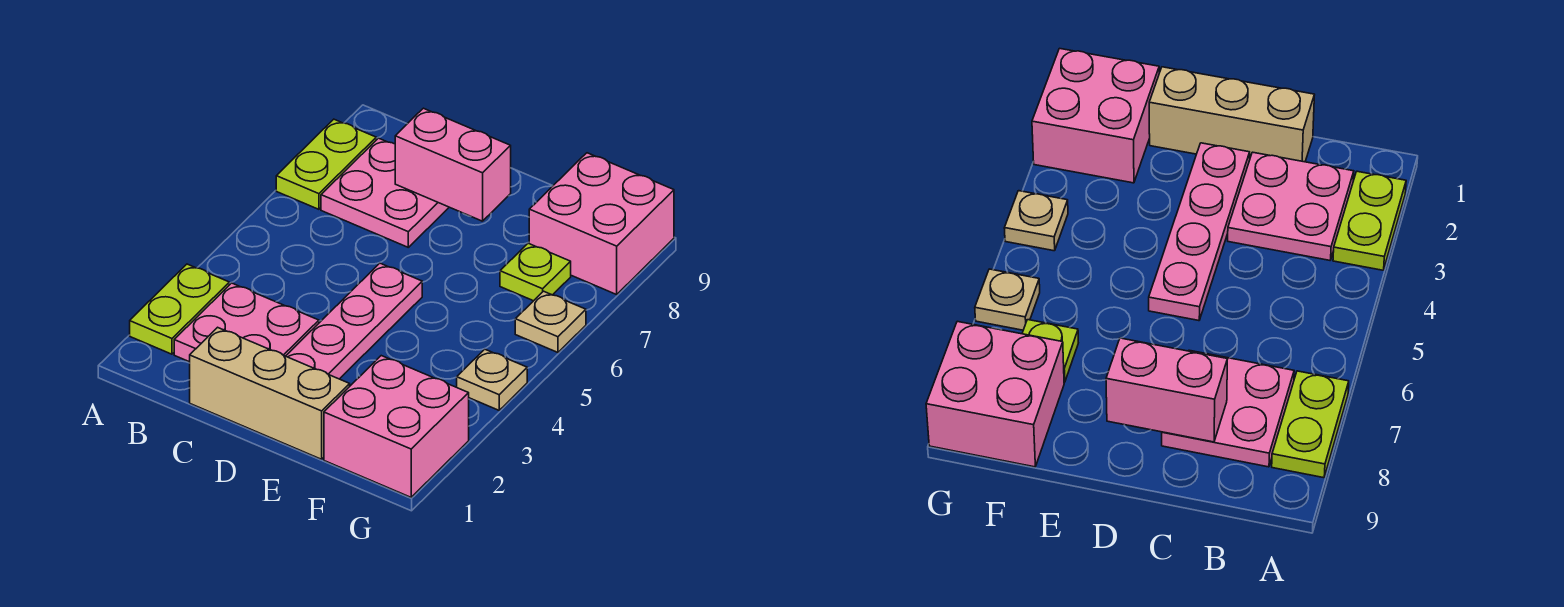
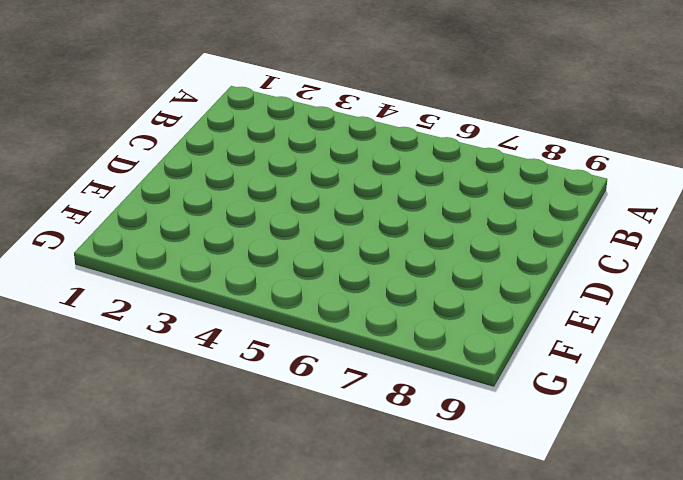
none -> lime 1x2 plate [130,264,229,354]
none -> lime 1x2 plate [276,119,376,209]
none -> pink 2x2 plate [174,283,319,362]

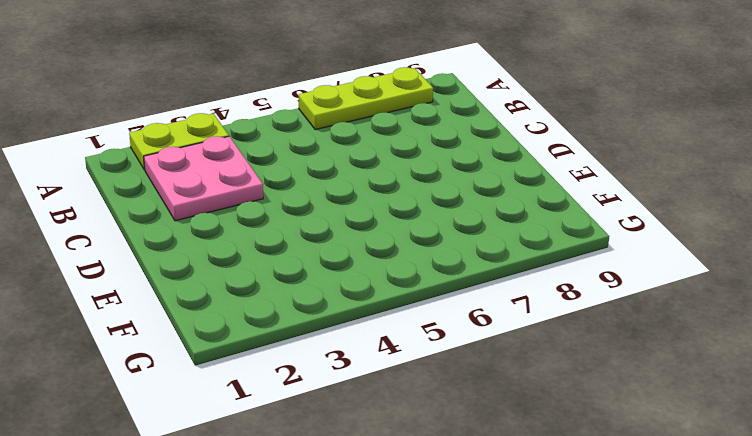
lime 1x3 plate [299,67,433,130] -> lime 1x2 plate [276,119,376,209]
none -> pink 2x2 plate [321,138,449,247]
none -> tan 1x3 brick [190,327,350,459]
none -> pink 1x4 plate [286,263,422,379]

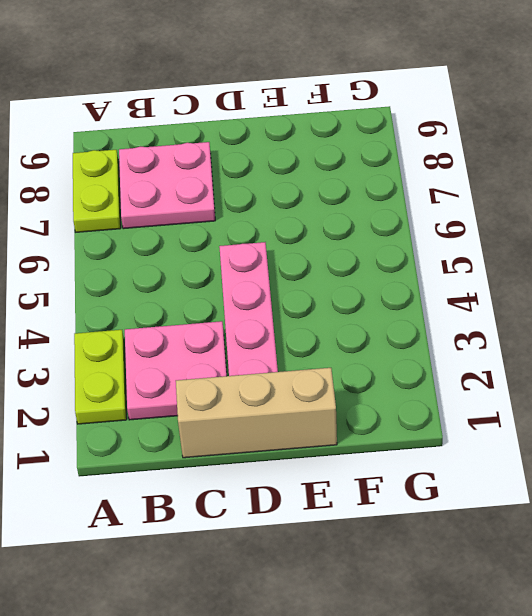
none -> pink 2x2 brick [324,356,469,497]
none -> lime 1x1 plate [500,243,571,301]
none -> pink 2x2 brick [529,153,674,294]

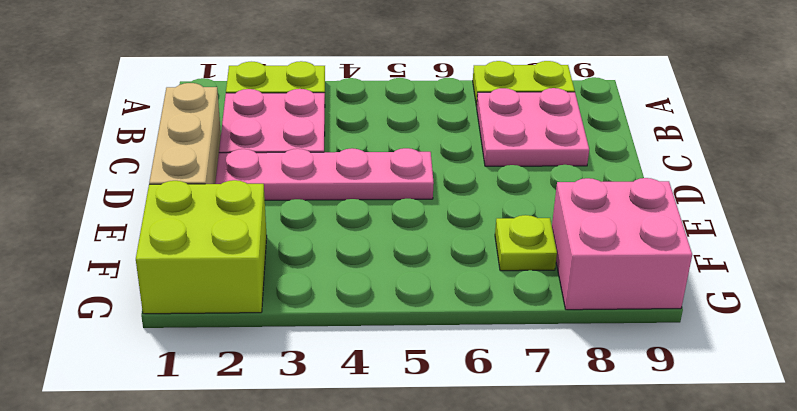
lime 2x2 brick [136,180,267,314] -> pink 2x2 brick [324,356,469,497]
none -> tan 1x1 plate [457,349,527,410]
none -> tan 1x1 plate [515,291,586,352]
none -> pink 1x2 brick [395,108,511,221]

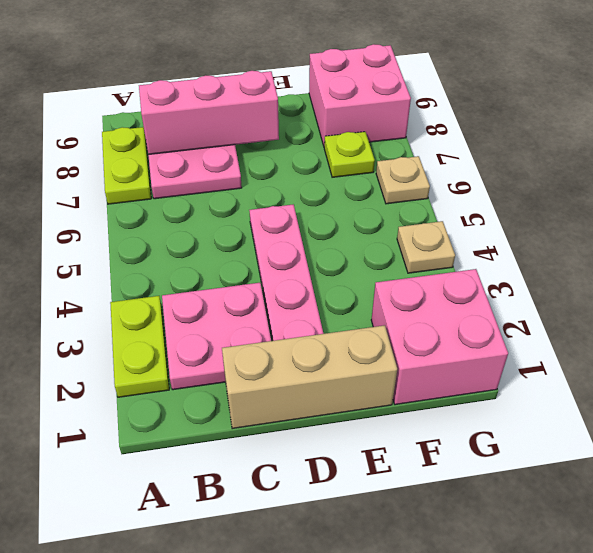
pink 1x3 brick [139,71,279,155] -> pink 1x2 brick [395,108,511,221]

